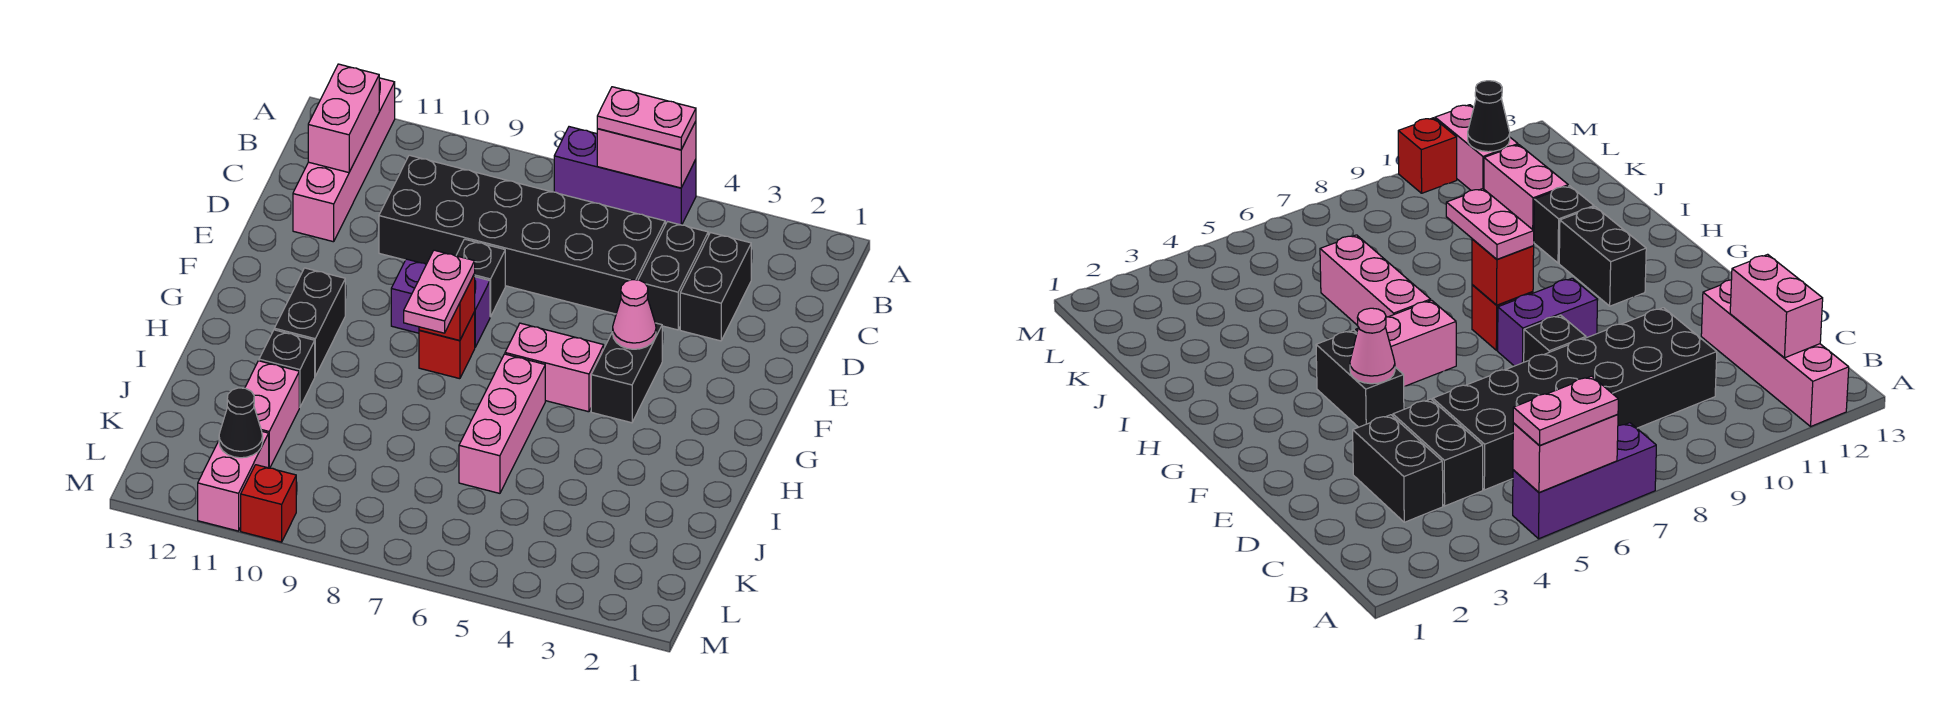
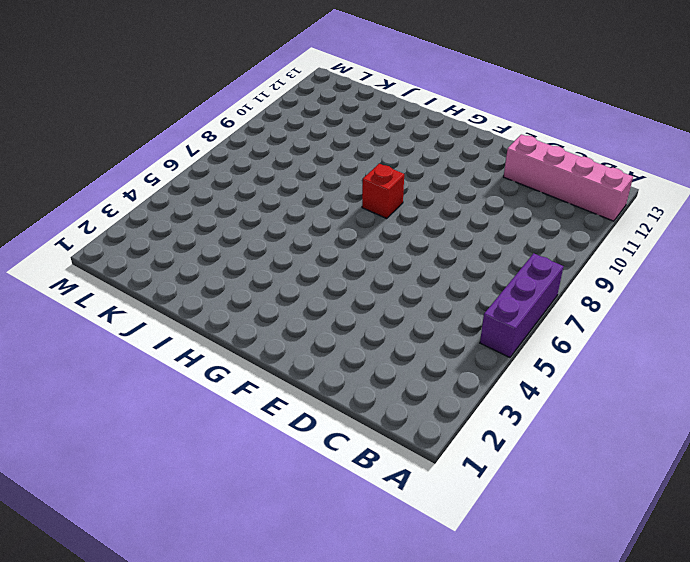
none -> black 1x2 brick [680,233,751,341]
none -> black 1x2 brick [638,222,708,330]
none -> black 2x6 brick [379,155,665,314]

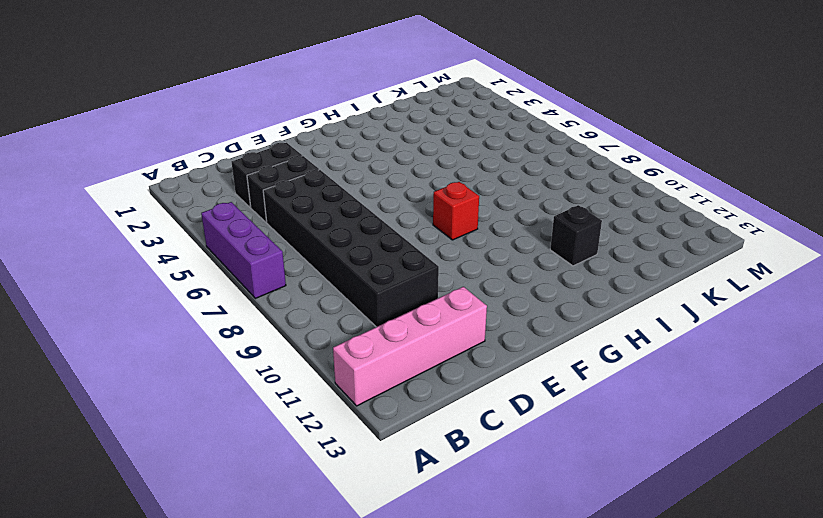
none -> black 1x1 brick [456,239,505,317]
none -> black 1x2 brick [591,323,662,423]
none -> purple 1x2 brick [391,259,490,347]

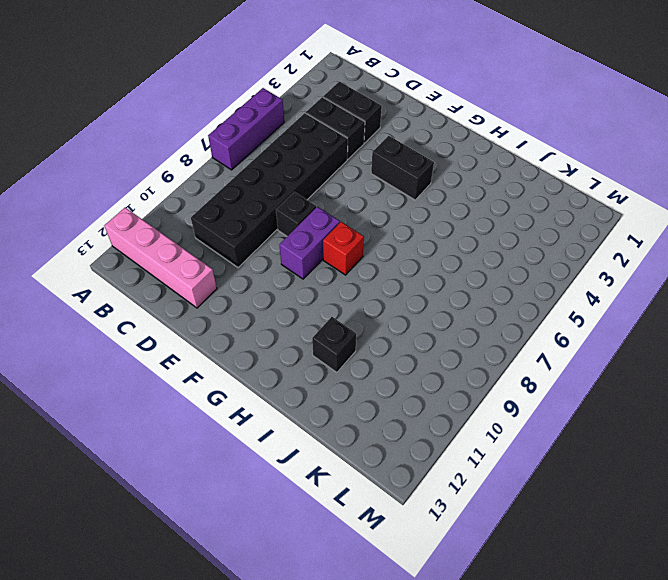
none -> pink 1x2 brick [505,323,604,412]
none -> black 1x2 brick [274,268,345,376]
none -> pink 1x3 brick [459,354,545,493]

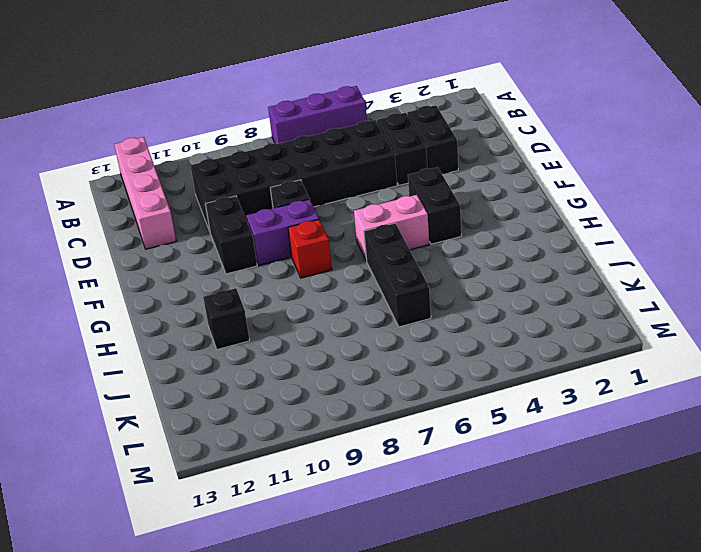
black 1x2 brick [205,196,257,274] -> black 1x2 brick moved to [274,268,345,376]
black 1x3 brick [364,223,431,327] -> pink 1x3 brick [459,354,545,493]
none -> pink 1x2 brick [245,361,299,468]
none -> pink 1x2 brick [198,431,269,531]
none -> red 1x1 brick [241,465,296,542]

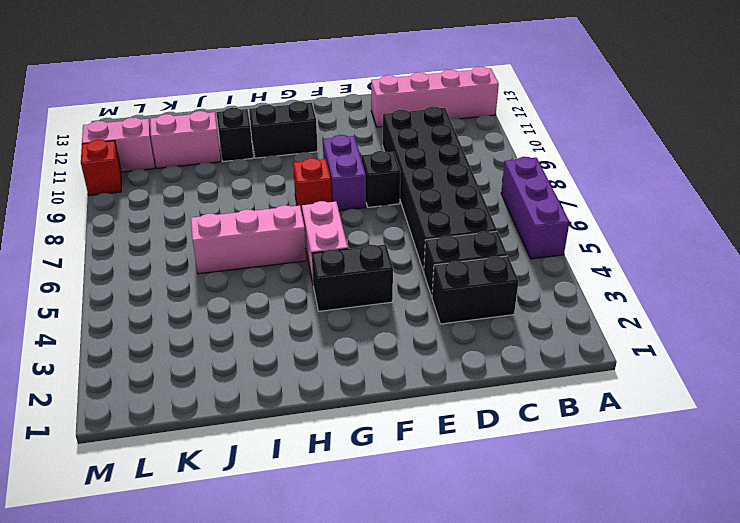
none -> pink 1x2 brick [597,121,696,188]
none -> pink 1x2 brick [308,64,379,173]
none -> pink 1x1 cone [613,280,656,349]

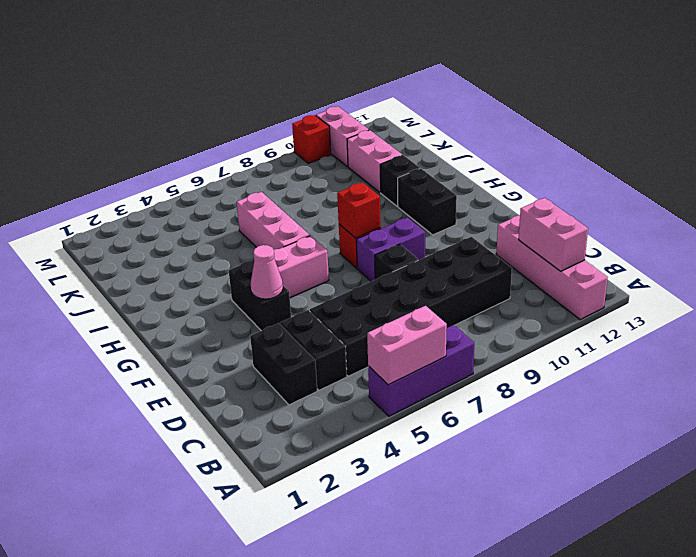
none -> black 1x1 cone [219,388,263,458]
none -> pink 1x2 plate [597,87,696,150]
none -> pink 1x2 plate [404,250,475,333]

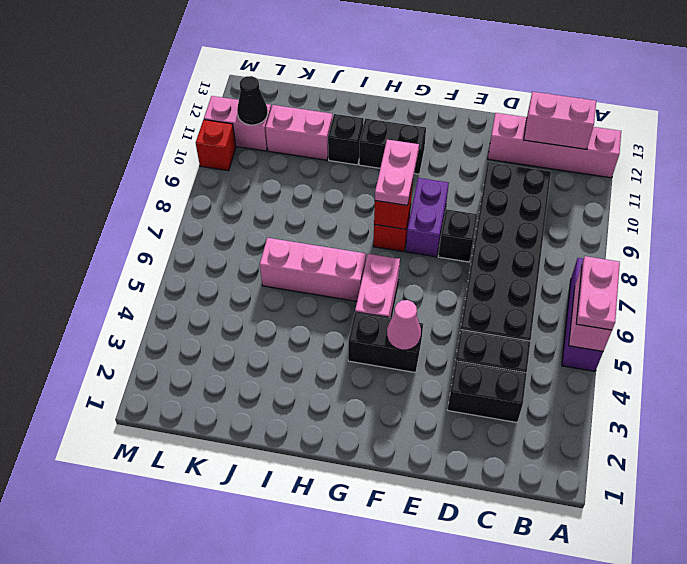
pink 1x2 plate [375,140,419,205] -> pink 1x2 plate turned to [404,250,475,333]

